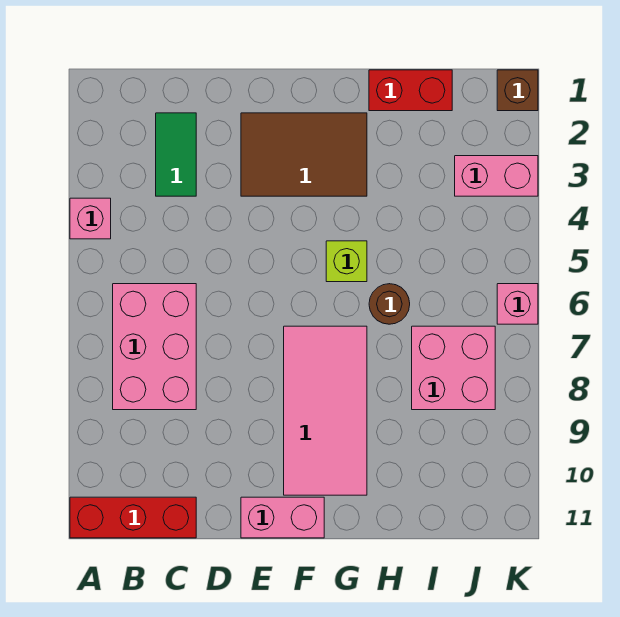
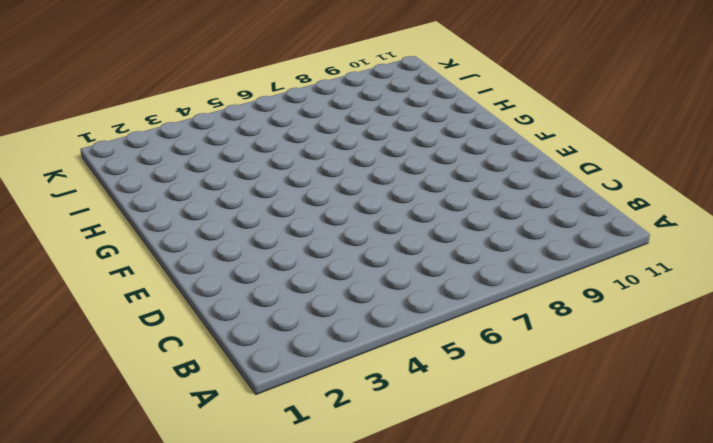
none -> pink 1x1 brick [70,198,111,239]
none -> red 1x3 brick [70,497,196,538]
none -> pink 2x3 brick [113,284,196,410]

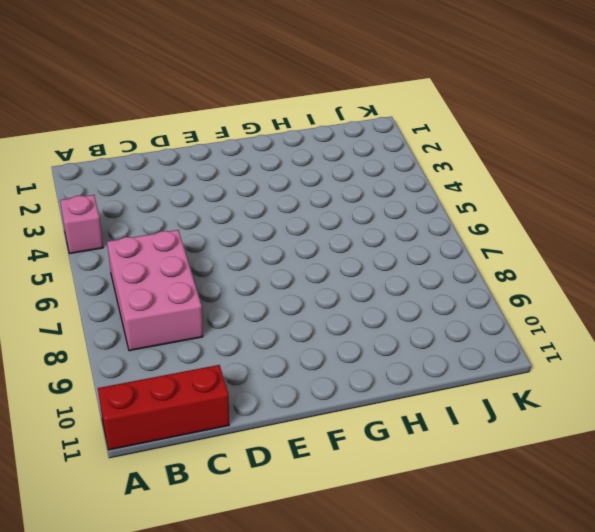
none -> green 1x2 tile [156,113,196,196]
none -> brown 2x3 tile [241,113,367,196]
none -> pink 1x2 brick [241,497,324,538]

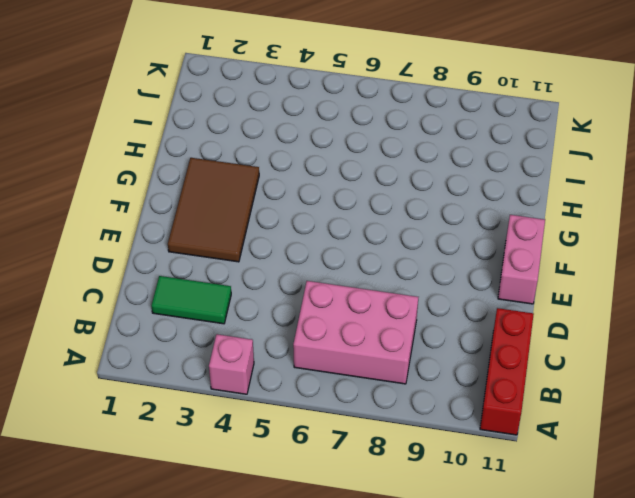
none -> pink 2x4 tile [284,326,367,495]
none -> lime 1x1 brick [326,241,367,282]
none -> red 1x2 brick [369,70,452,111]

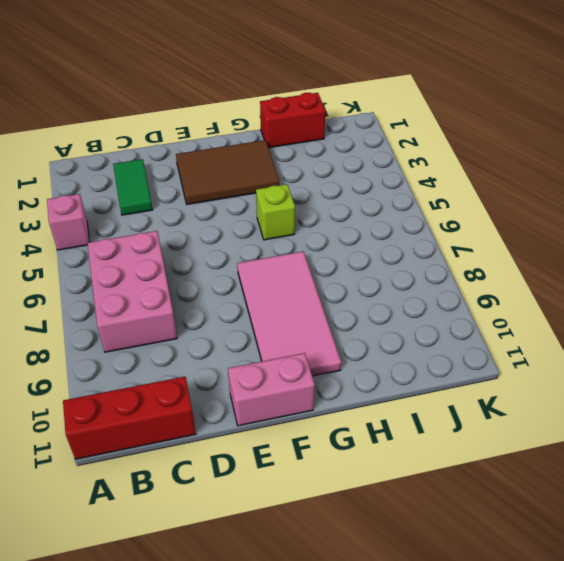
none -> brown 1x1 round brick [369,284,410,324]
none -> pink 2x2 brick [412,326,495,410]
none -> pink 1x2 brick [455,156,538,196]

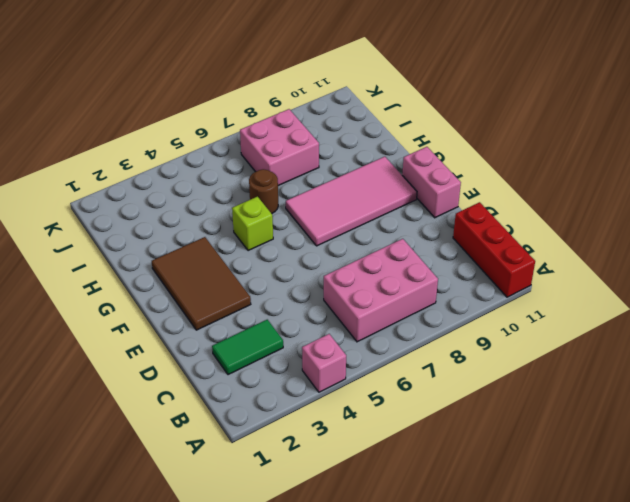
none -> red 1x2 brick [369,70,452,111]
none -> pink 1x2 brick [455,156,538,196]
none -> brown 1x1 brick [497,70,538,111]

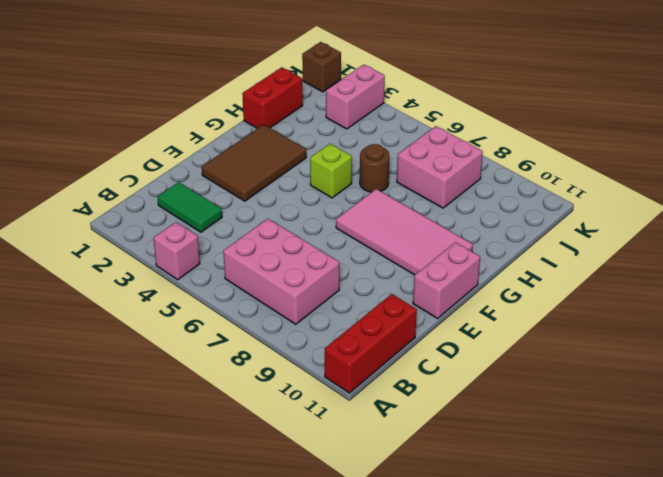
none -> pink 1x1 brick [497,284,538,324]

